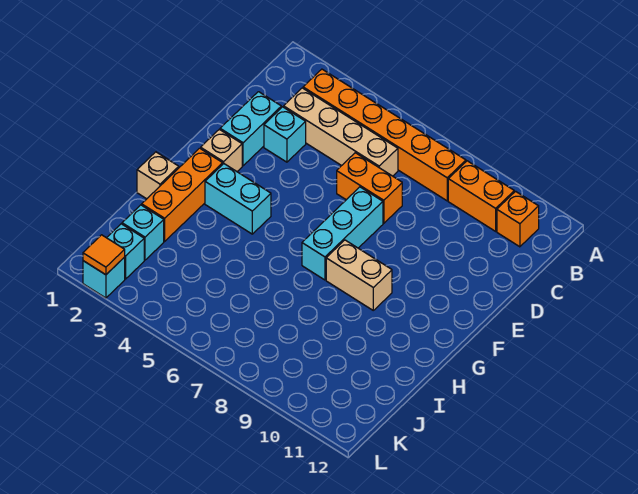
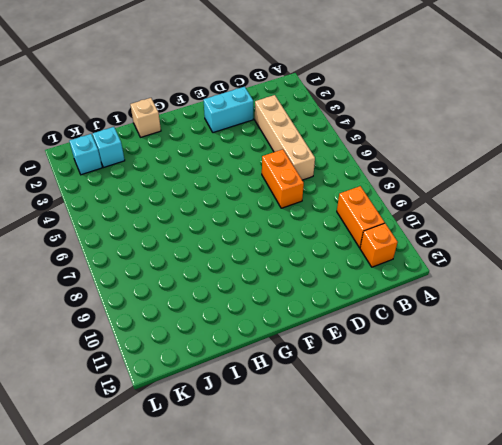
none -> orange 1x6 brick [303,69,466,201]
none -> cyan 1x1 brick [264,107,306,162]
none -> cyan 1x3 brick [302,187,383,280]

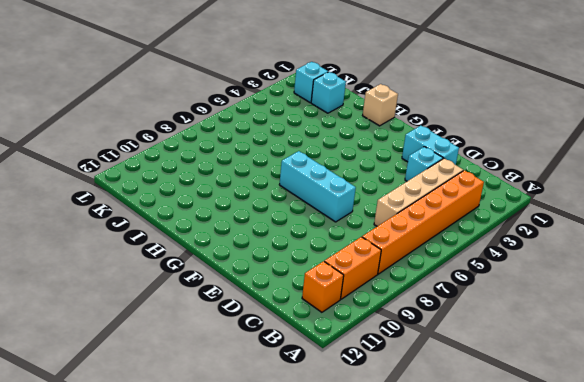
none -> orange 1x2 brick [337,153,402,223]
none -> tan 1x1 brick [201,129,242,171]
none -> orange 1x3 brick [142,148,223,241]

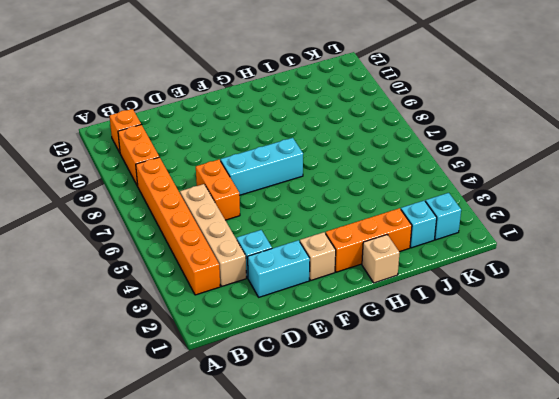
none -> cyan 1x2 brick [205,164,271,234]
none -> tan 1x2 brick [326,240,392,310]
none -> cyan 1x1 brick [83,257,125,298]

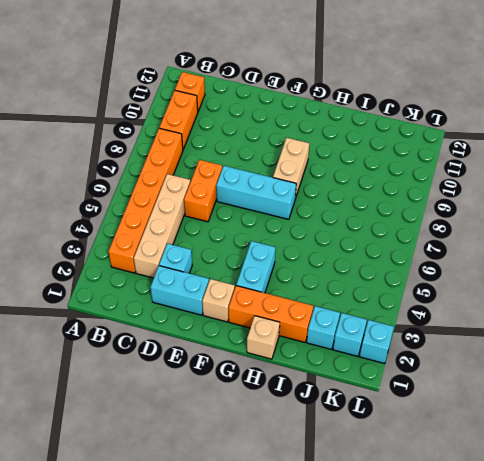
none -> orange 1x1 tile [83,235,125,275]

